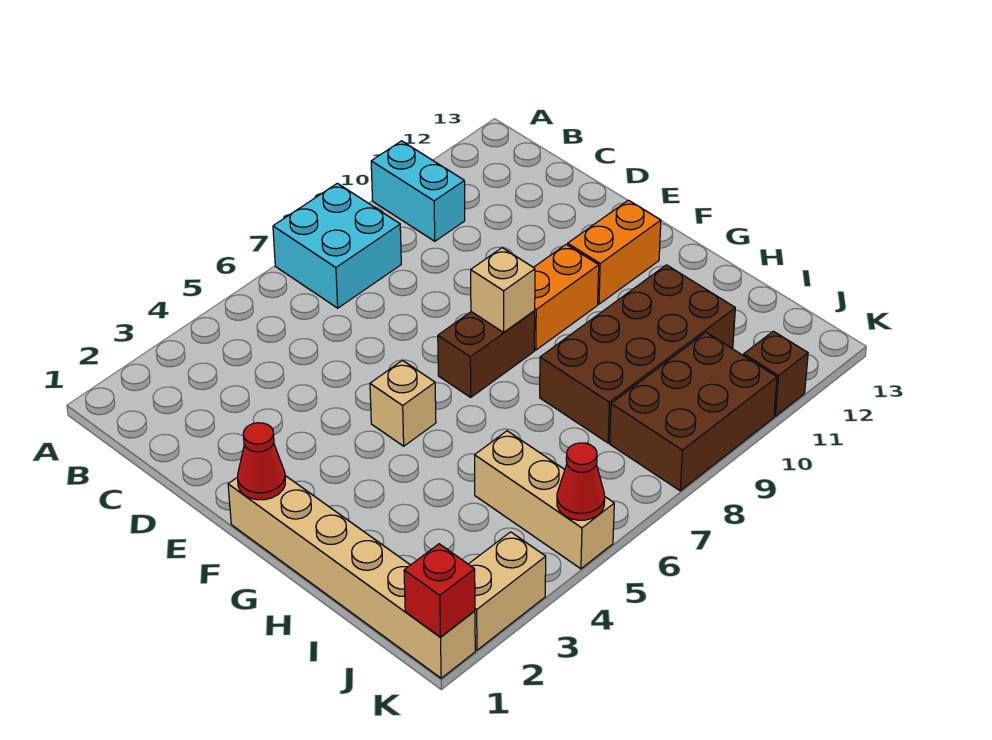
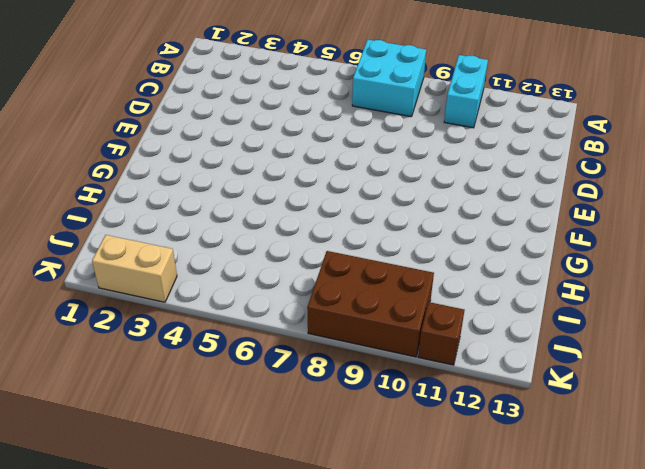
none -> tan 1x6 brick [228,476,475,678]
none -> tan 1x1 brick [370,360,436,446]
none -> brown 1x2 brick [438,311,535,397]

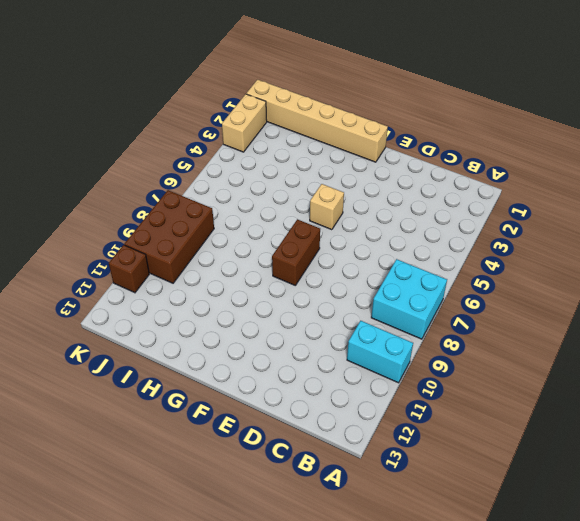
none -> orange 1x2 brick [534,245,599,350]
none -> orange 1x2 brick [568,200,661,304]
none -> brown 2x4 brick [540,265,735,443]

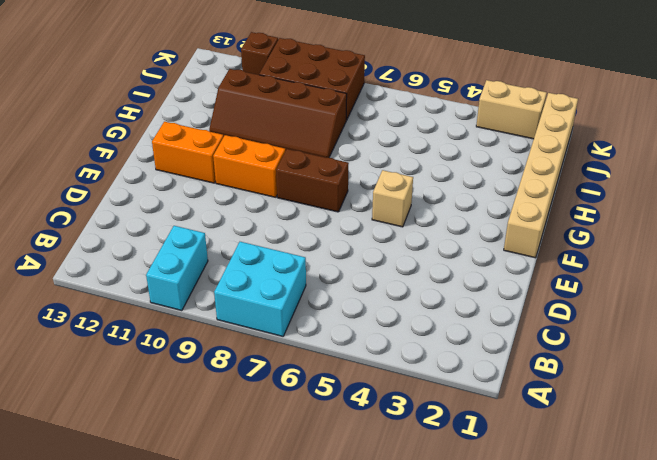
brown 2x4 slope [209,69,347,158] -> brown 2x4 brick [540,265,735,443]
none -> tan 1x3 brick [475,431,614,569]
none -> red 1x1 cone [238,423,285,500]
none -> tan 1x1 brick [471,248,535,332]

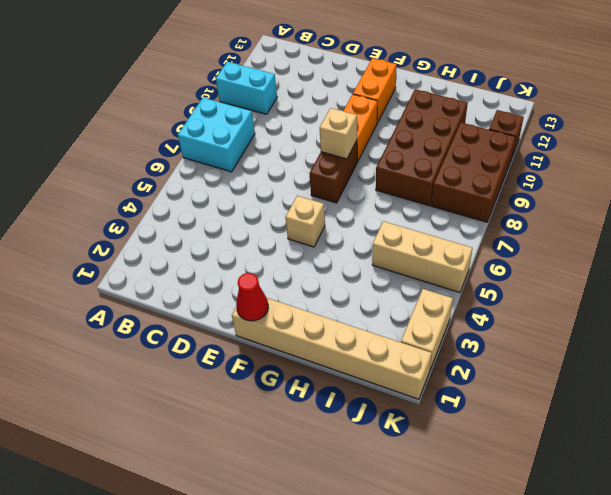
none -> red 1x1 brick [404,544,475,637]
none -> red 1x1 cone [557,443,605,520]

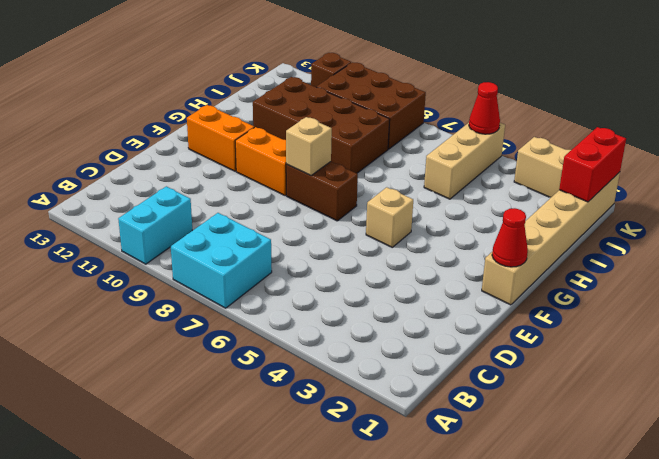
red 1x2 brick [559,127,626,202] -> red 1x1 brick [404,544,475,637]

